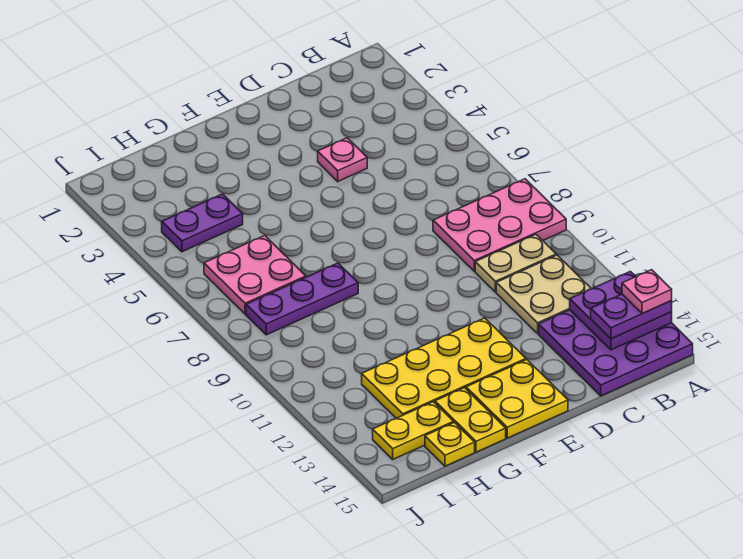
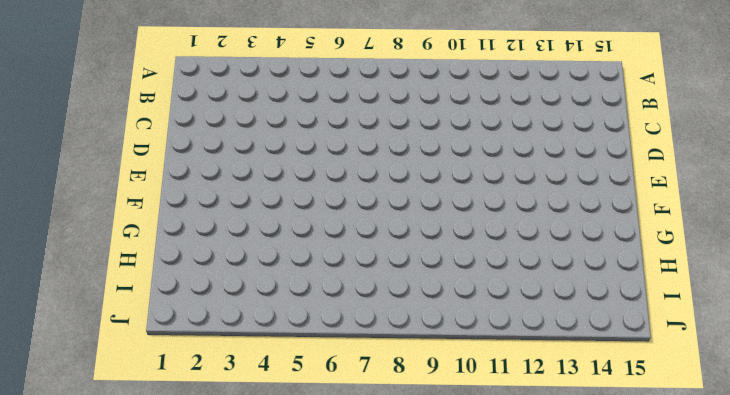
none -> pink 2x3 plate [433,179,566,271]
none -> purple 3x3 plate [539,310,693,396]
none -> tan 1x2 plate [475,235,556,292]

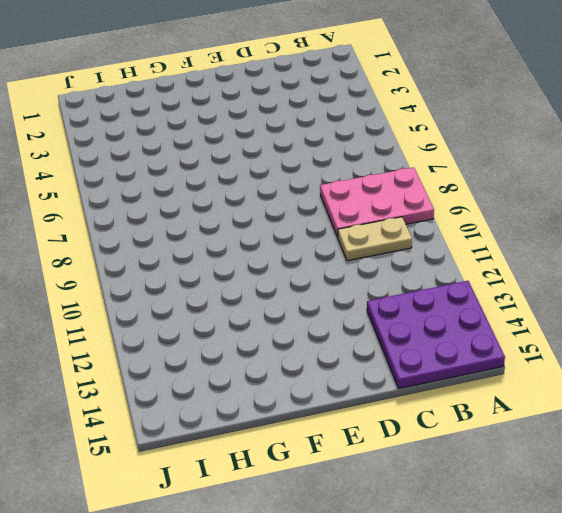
none -> tan 2x2 plate [496,255,591,333]
none -> pink 1x1 plate [318,138,367,181]
none -> yellow 2x4 plate [362,318,526,418]

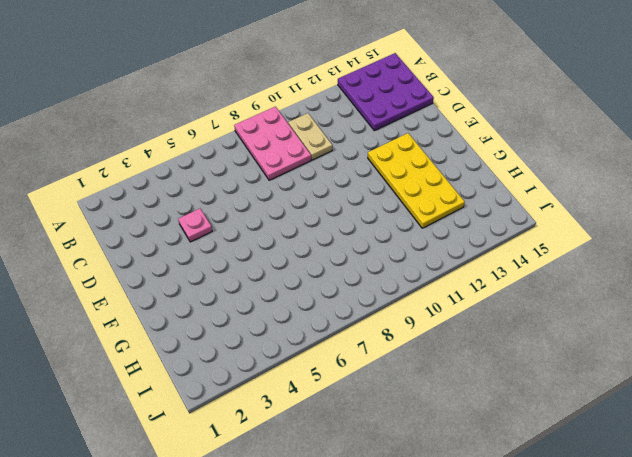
none -> tan 2x2 plate [496,255,591,333]
none -> yellow 2x2 plate [466,360,568,438]
none -> purple 1x3 plate [246,263,358,335]

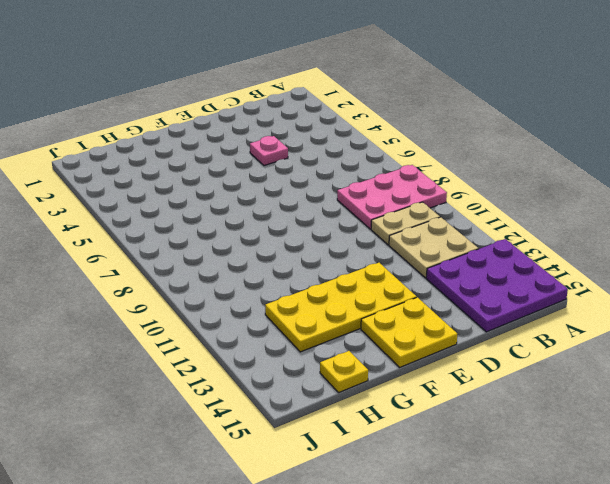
none -> purple 1x3 plate [246,263,358,335]
none -> yellow 1x2 plate [435,388,506,452]
none -> purple 1x2 plate [162,194,243,252]

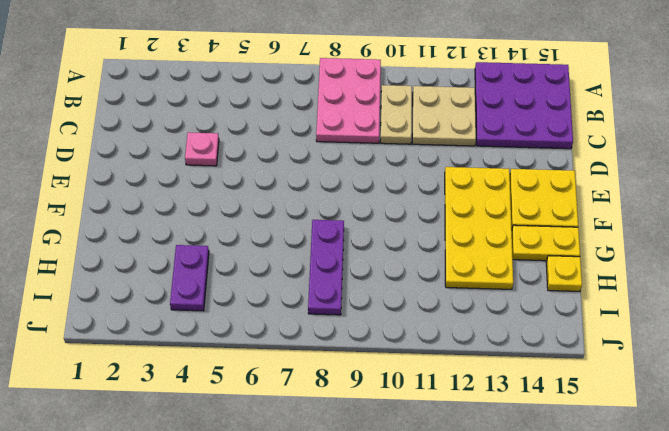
none -> pink 2x2 plate [204,236,306,314]
none -> yellow 1x2 plate [373,402,454,459]
none -> purple 2x2 plate [570,271,672,350]

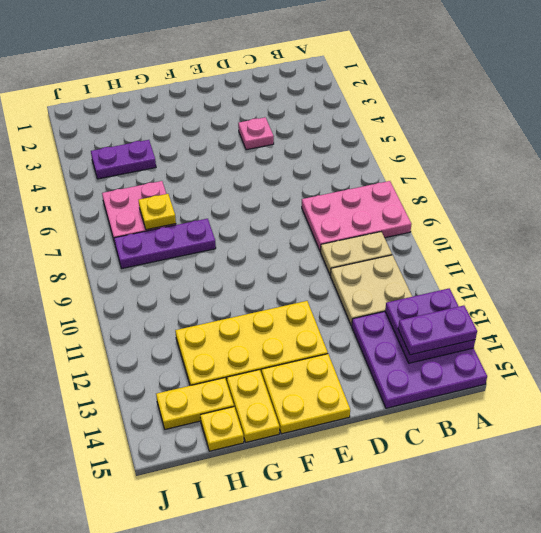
yellow 1x1 plate [139,194,176,230] -> none
none -> pink 1x1 plate [622,270,672,314]

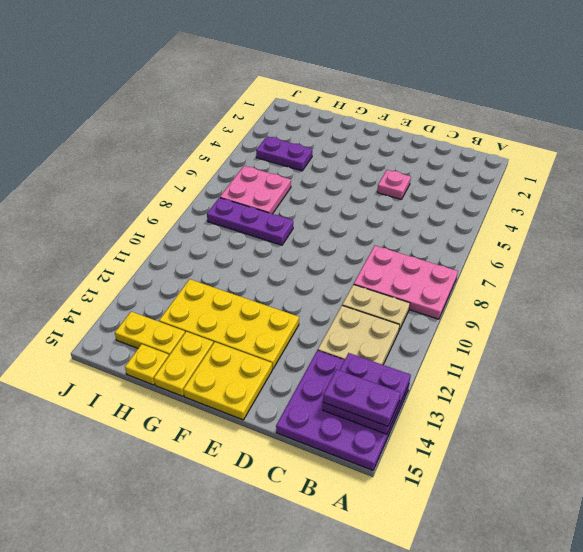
none -> pink 1x1 plate [622,270,672,314]

